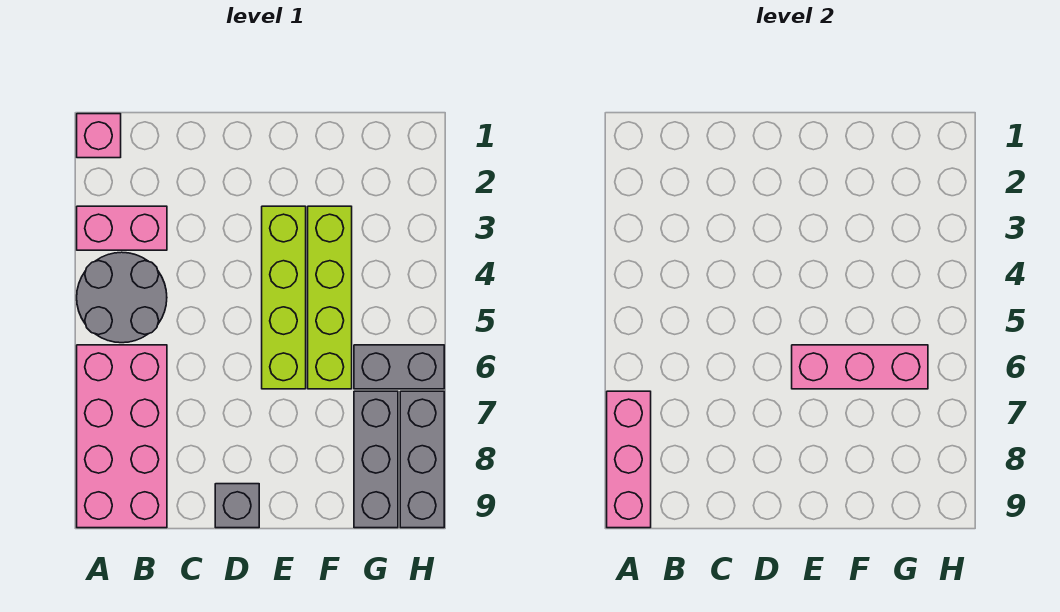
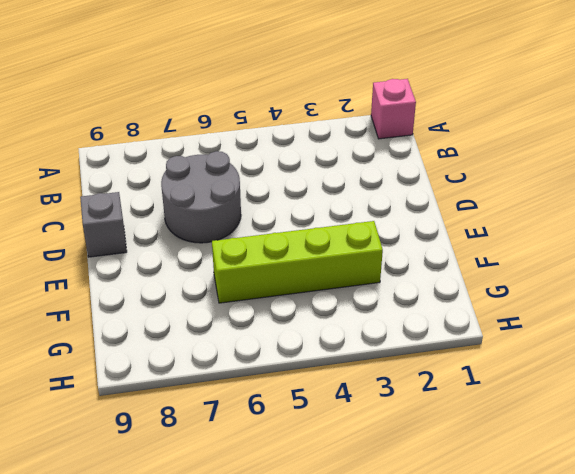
grey 2x2 round brick [161,151,241,243] -> grey 2x2 round brick moved to [77,252,167,343]
none -> pink 1x2 brick [77,206,167,250]
none -> pink 2x4 brick [77,345,167,528]
none -> lime 1x4 brick [262,206,306,389]

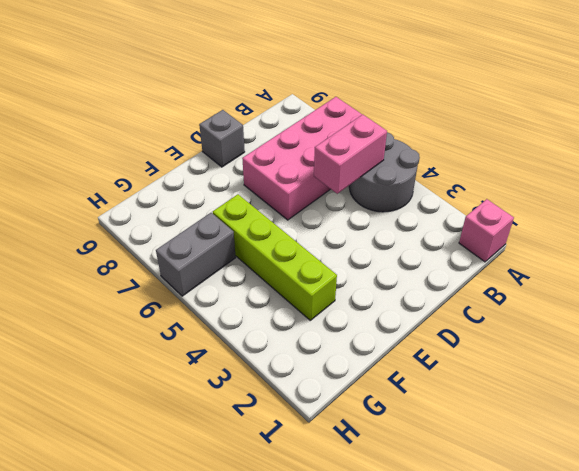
pink 2x4 brick [242,97,362,220] -> pink 2x4 brick turned to [77,345,167,528]
pink 1x2 brick [314,114,387,194] -> pink 1x2 brick moved to [77,206,167,250]
none -> lime 1x4 brick [262,206,306,389]
none -> grey 1x3 brick [354,391,398,528]
none -> grey 1x3 brick [400,391,444,528]

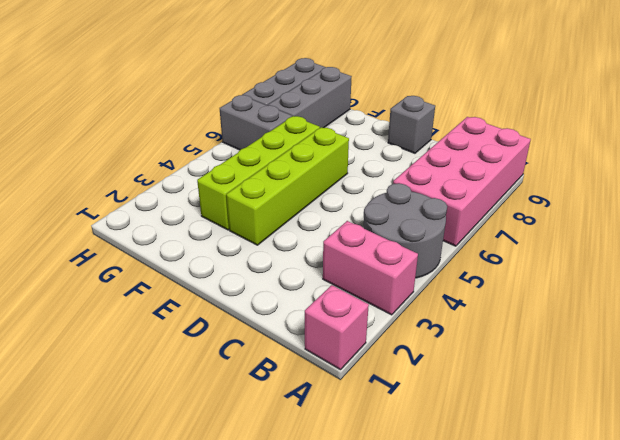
none -> pink 1x3 brick [607,391,651,528]
none -> pink 1x3 brick [792,345,928,389]

